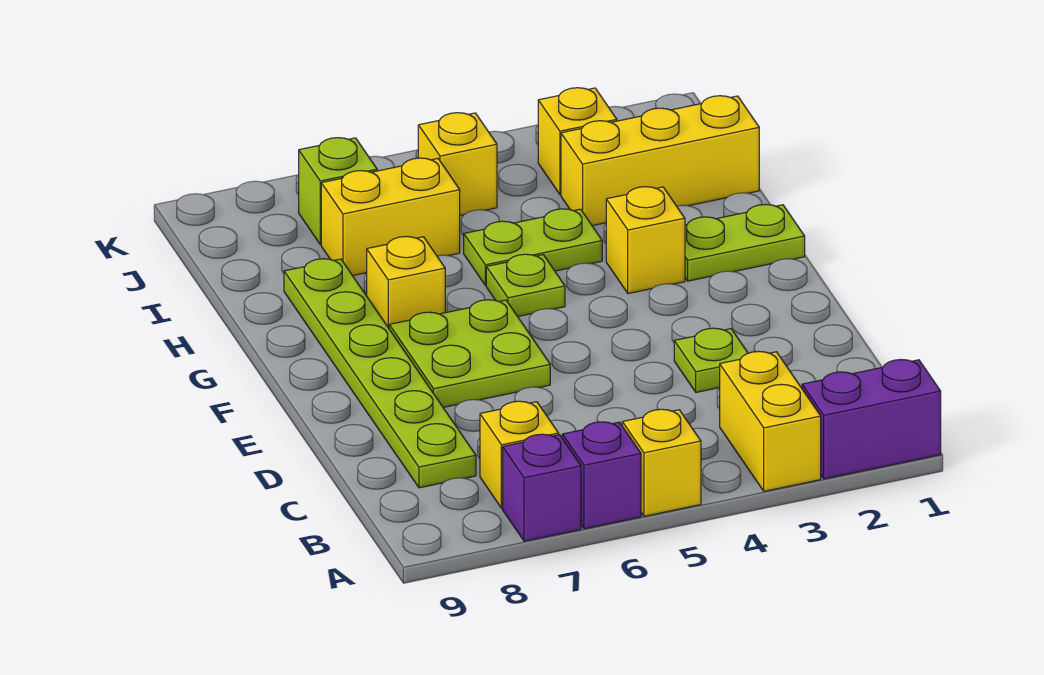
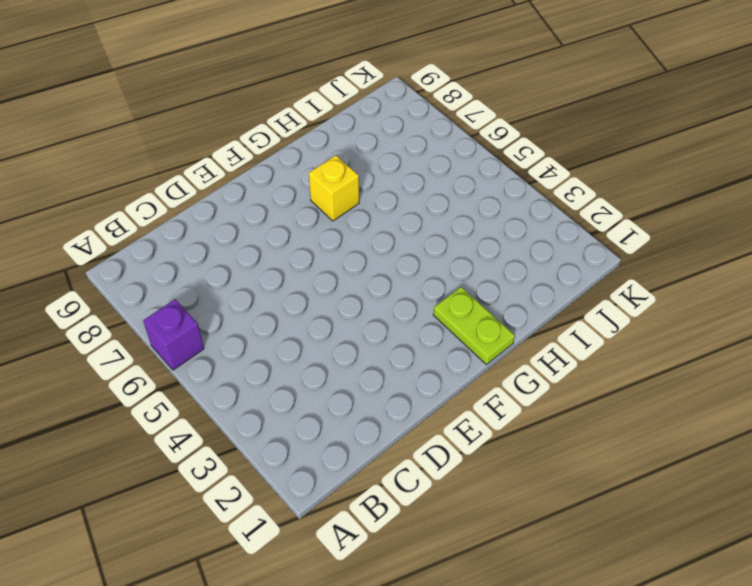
none -> purple 1x2 brick [802,360,941,479]
none -> yellow 1x2 brick [720,351,821,491]
none -> yellow 1x1 brick [622,409,701,516]

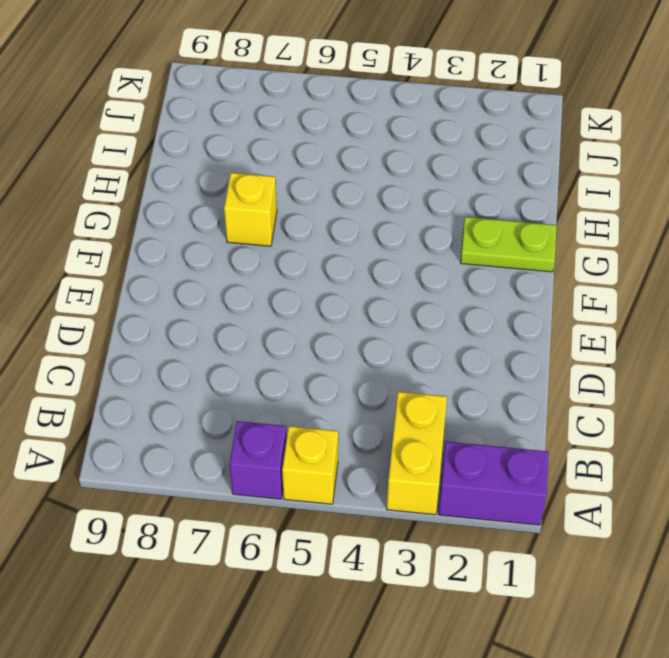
none -> purple 1x1 brick [503,434,581,541]
none -> yellow 1x1 brick [480,401,559,508]
none -> lime 1x6 plate [284,259,476,488]

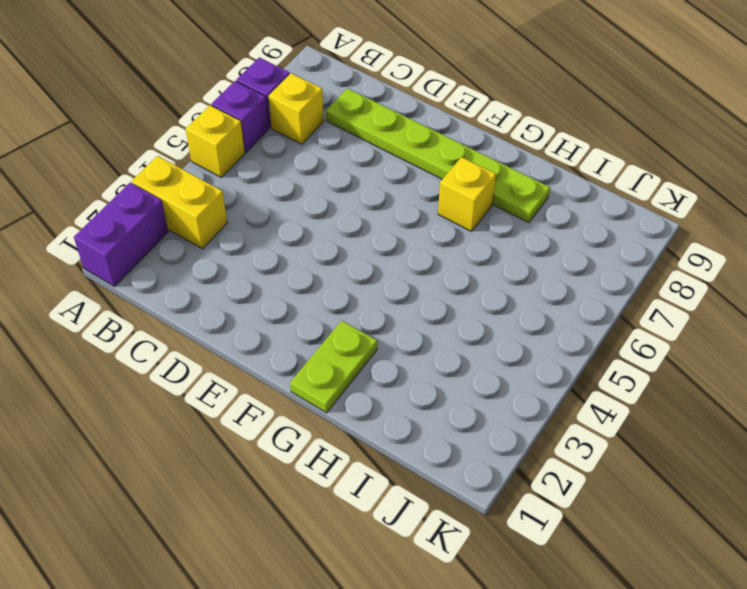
none -> lime 1x1 plate [674,328,748,392]
none -> lime 2x2 plate [389,300,550,407]
none -> yellow 1x1 brick [606,187,685,294]

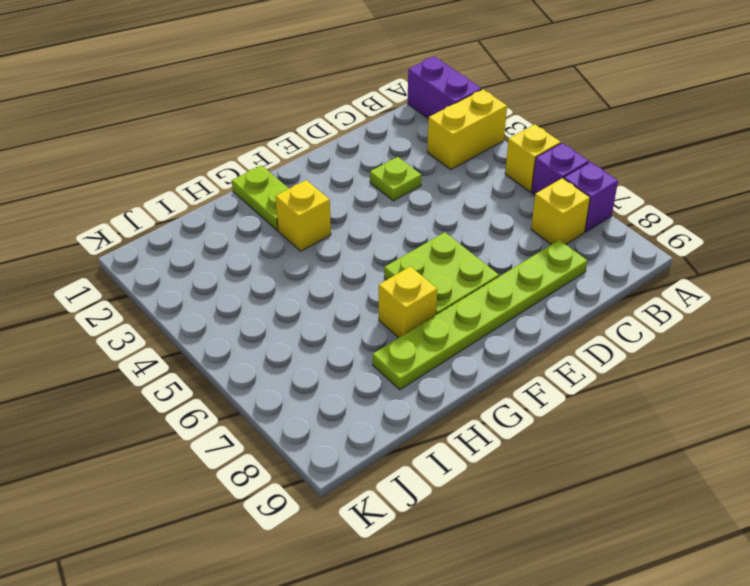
none -> lime 1x1 plate [486,254,565,316]
none -> lime 1x2 plate [464,209,602,286]
none -> yellow 1x3 brick [561,96,759,226]

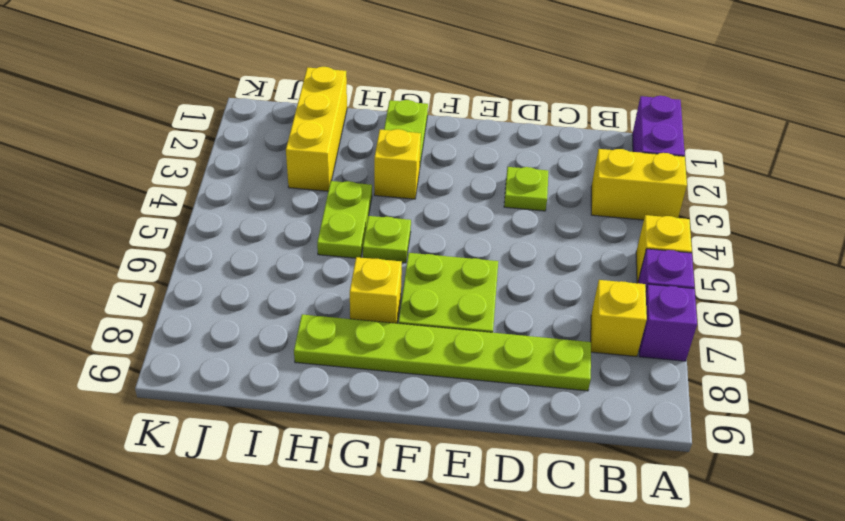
none -> yellow 1x2 brick [321,158,460,276]
none -> yellow 1x1 brick [538,88,617,195]
none -> yellow 1x1 brick [418,113,497,215]

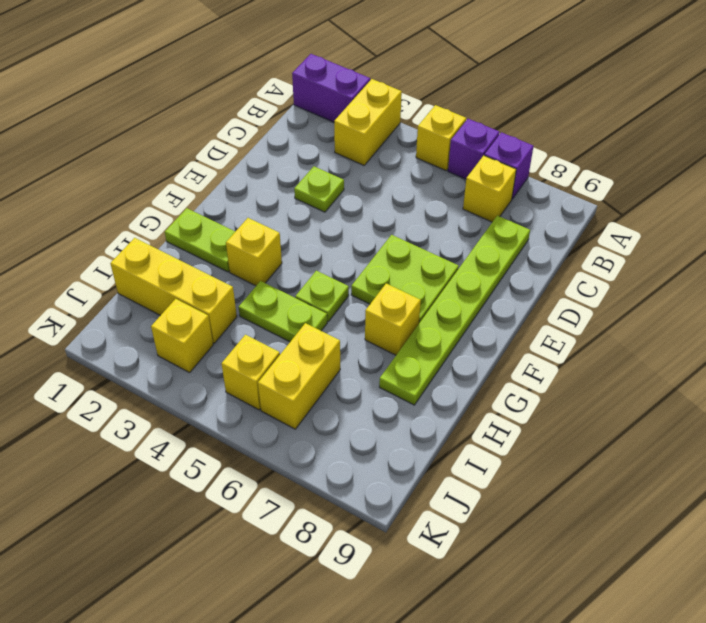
yellow 1x2 brick [258,323,340,429] -> yellow 1x2 brick turned to [321,158,460,276]
none -> lime 1x1 brick [299,138,377,245]

